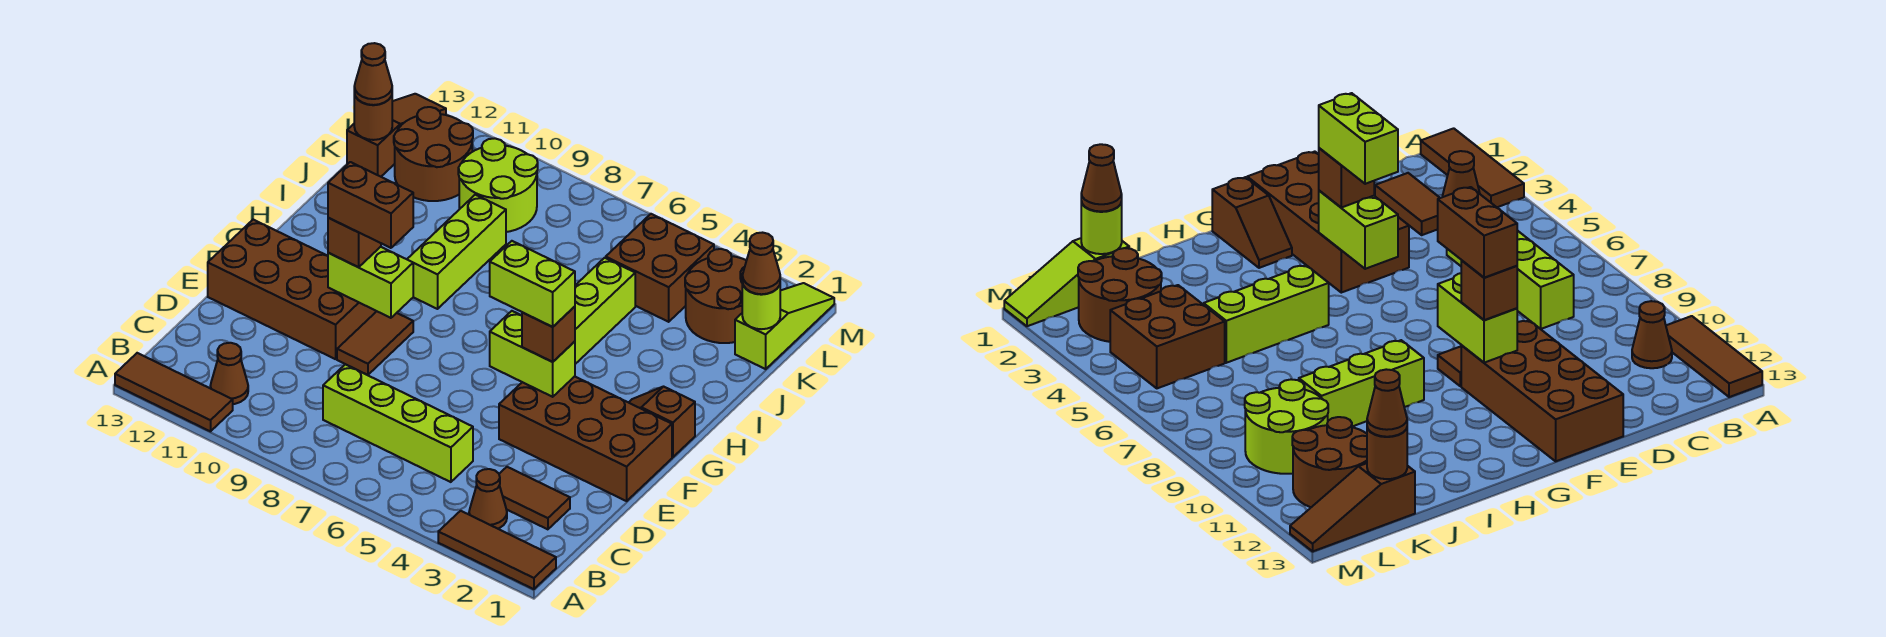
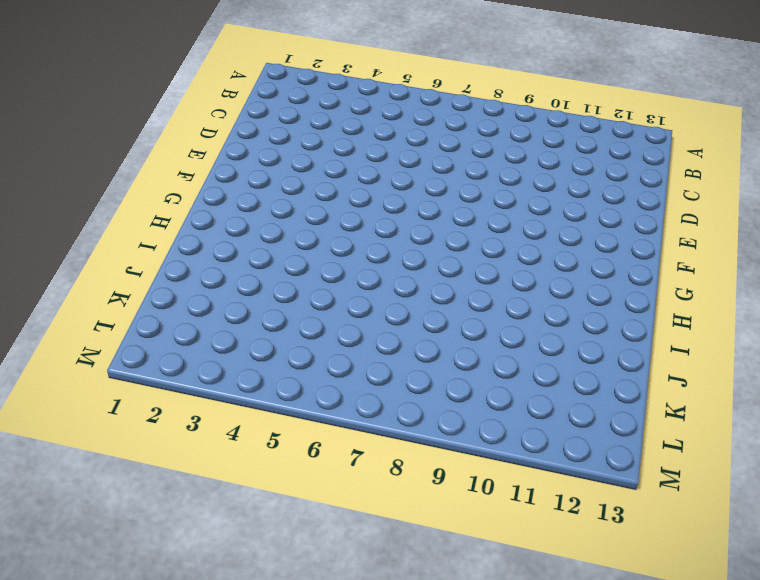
none -> brown 1x3 tile [438,511,556,589]
none -> brown 1x3 tile [115,353,233,431]
none -> brown 1x1 cone [469,469,507,529]

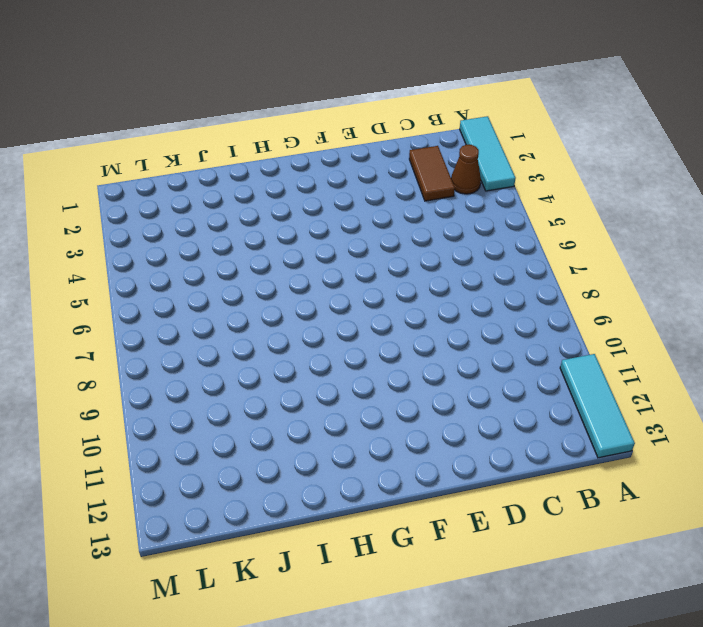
cyan 1x3 tile [460,116,516,191] -> brown 1x3 tile [438,511,556,589]
cyan 1x3 tile [560,354,635,458] -> brown 1x3 tile [115,353,233,431]
none -> brown 1x1 cone [210,343,248,404]
none -> lime 1x4 brick [323,364,473,482]
none -> brown 2x4 brick [499,376,672,501]

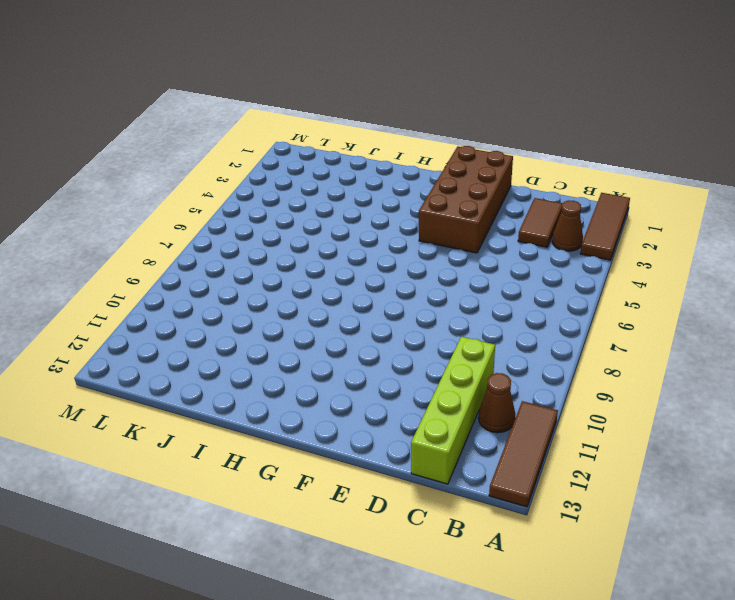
lime 1x4 brick [411,337,495,484] -> lime 1x4 brick moved to [323,364,473,482]
none -> brown 1x2 tile [337,311,413,375]
none -> brown 2x4 brick [208,220,376,359]
none -> brown 1x2 slope [629,387,695,457]

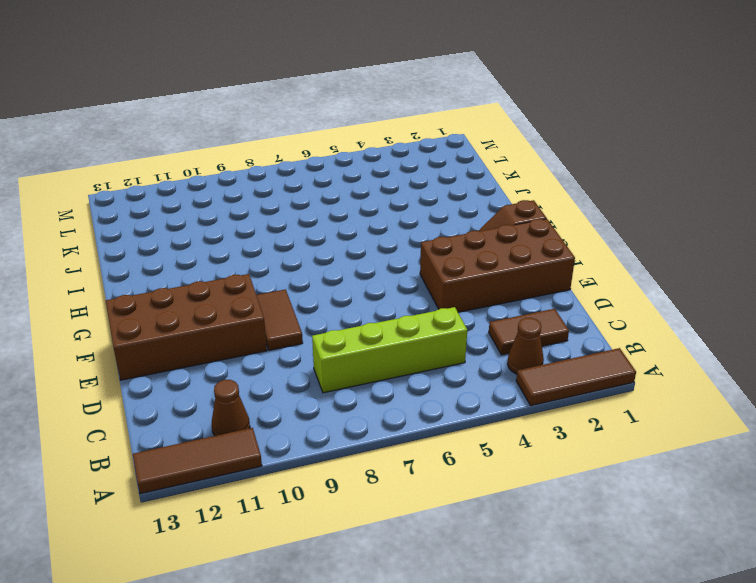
none -> lime 1x3 brick [575,258,635,364]
none -> lime 1x3 brick [407,195,506,309]
none -> lime 1x3 slope [735,283,834,369]

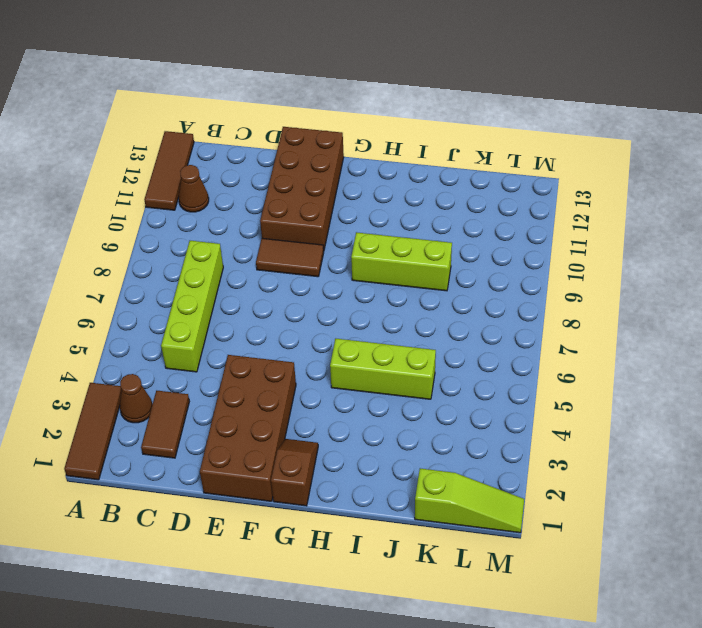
none -> brown 2x2 round brick [685,249,746,343]
none -> brown 2x2 brick [606,214,714,322]
none -> lime 2x2 round brick [458,138,538,232]

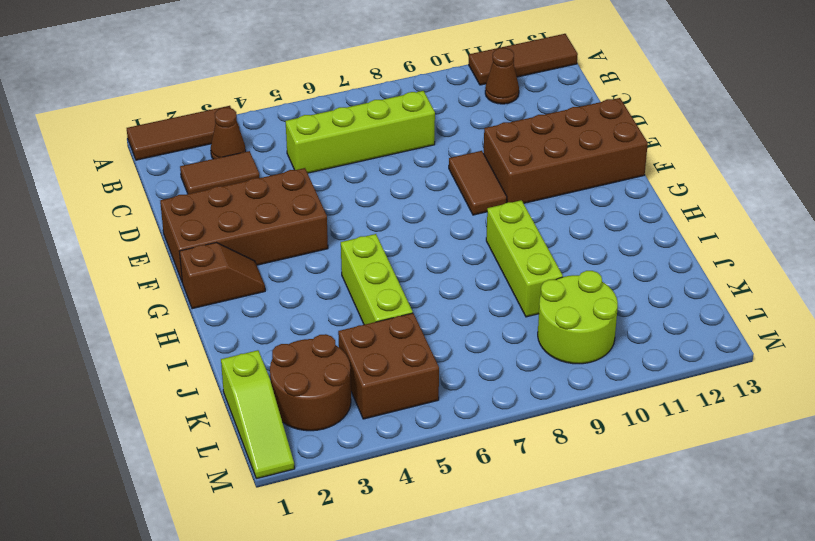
none -> brown 2x2 round brick [394,107,473,201]
none -> brown 1x3 slope [347,94,446,177]
none -> lime 1x2 brick [490,311,575,397]

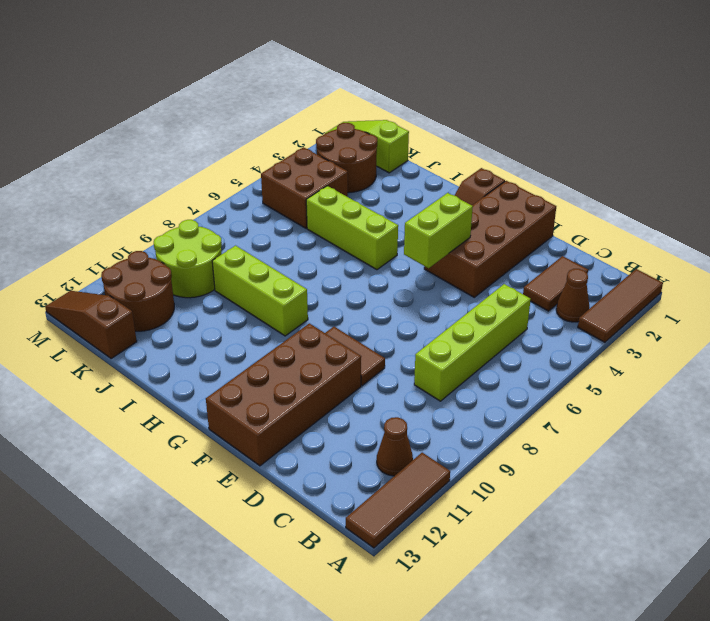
none -> lime 1x2 brick [328,247,413,318]
none -> lime 1x1 round brick [742,282,780,329]
none -> brown 1x1 round brick [354,93,392,140]

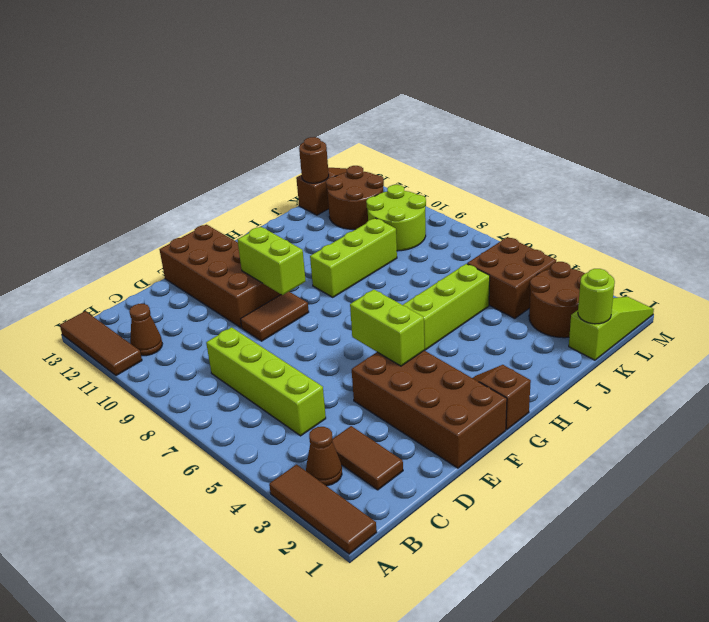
none -> brown 1x1 brick [522,307,575,362]
none -> brown 1x1 brick [328,218,381,267]
none -> brown 1x1 cone [742,233,780,294]

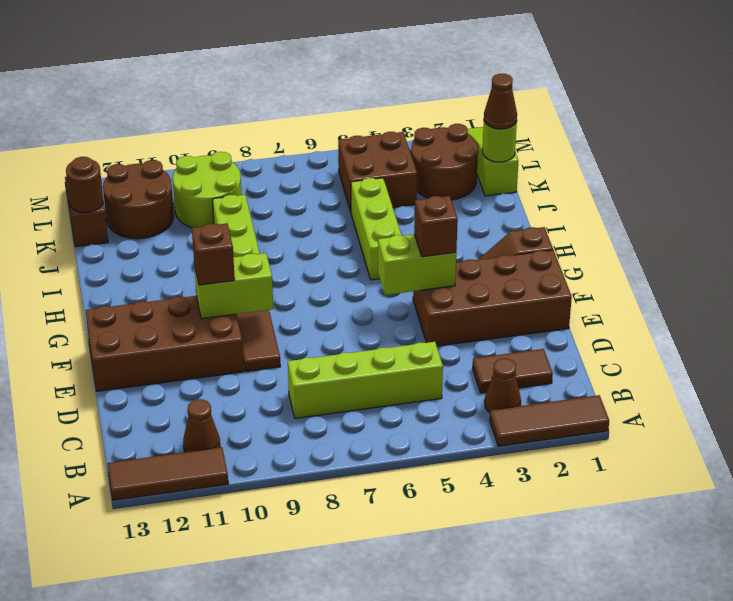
none -> brown 1x1 cone [354,43,392,105]
none -> lime 1x2 brick [490,241,575,327]
none -> brown 1x2 brick [328,162,413,248]

